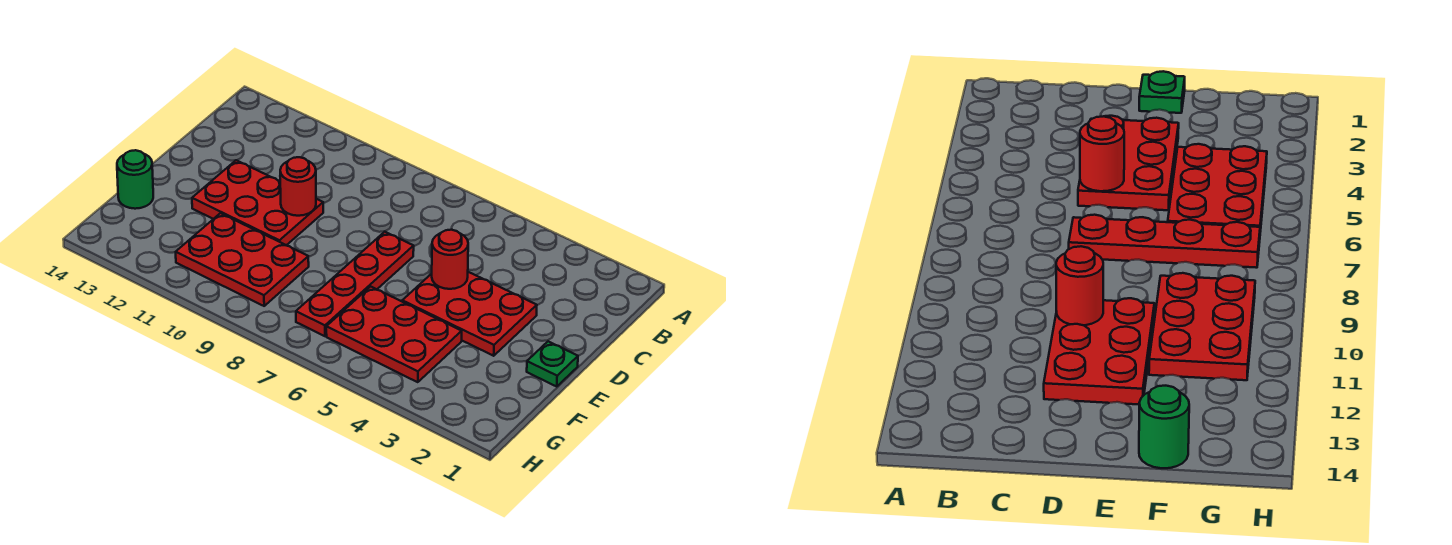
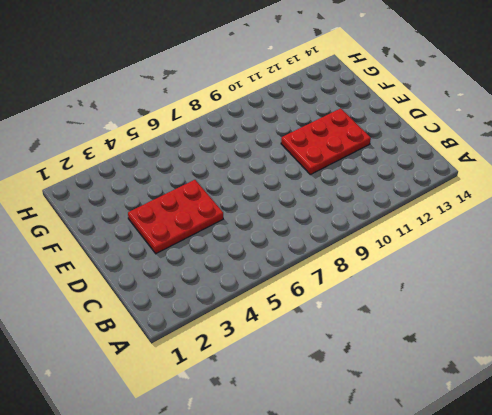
none -> red 1x4 plate [296,232,414,336]
none -> green 1x1 plate [527,341,578,387]

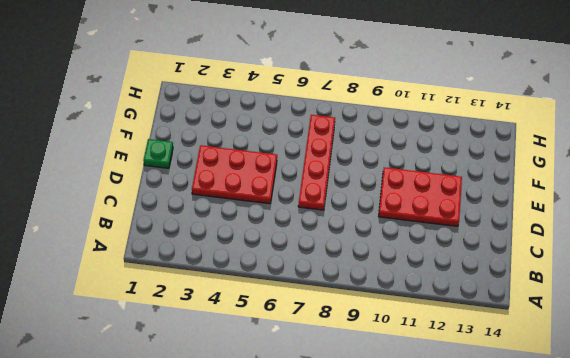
none -> red 2x3 plate [326,286,462,382]
none -> red 2x3 plate [176,213,309,306]

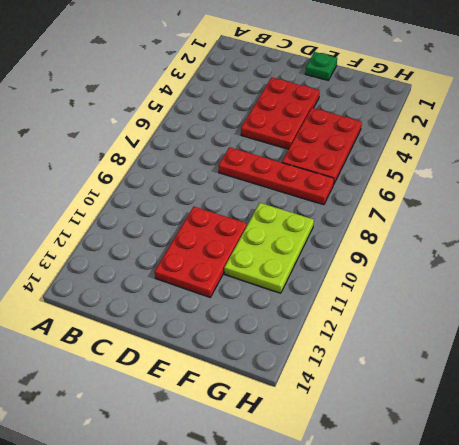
lime 2x3 plate [224,203,314,293] -> red 2x3 plate [176,213,309,306]
none -> green 1x1 round brick [117,150,153,209]
none -> red 1x1 round brick [432,230,468,289]

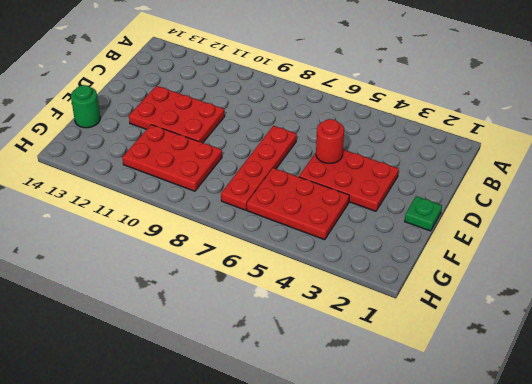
none -> red 1x1 round brick [280,157,316,216]

